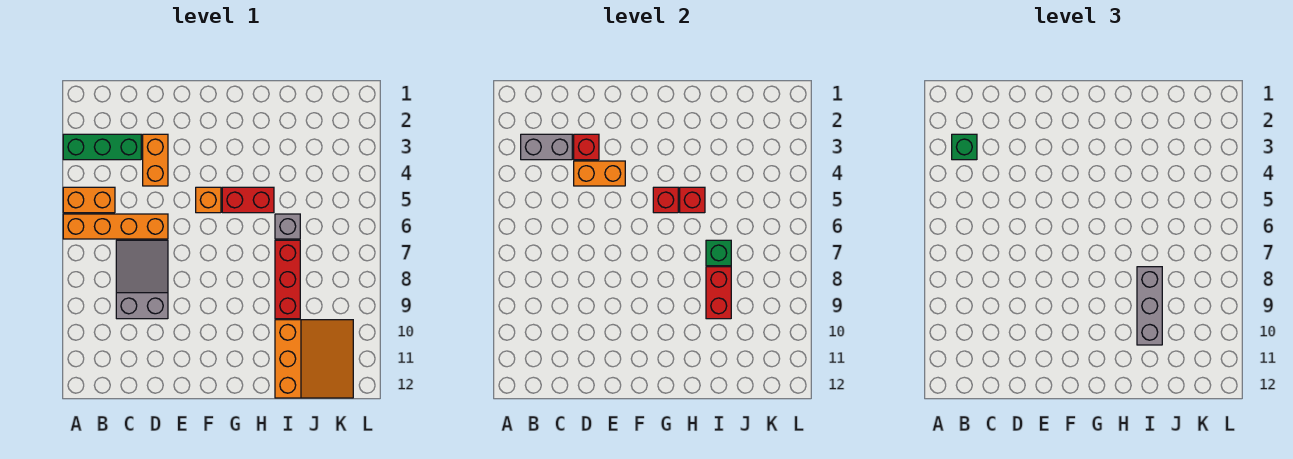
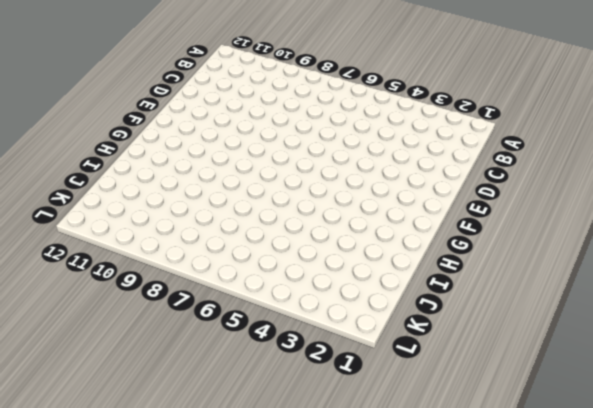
none -> green 1x3 brick [63,134,141,160]
none -> orange 1x2 brick [63,187,115,213]
none -> orange 1x4 brick [63,214,168,239]

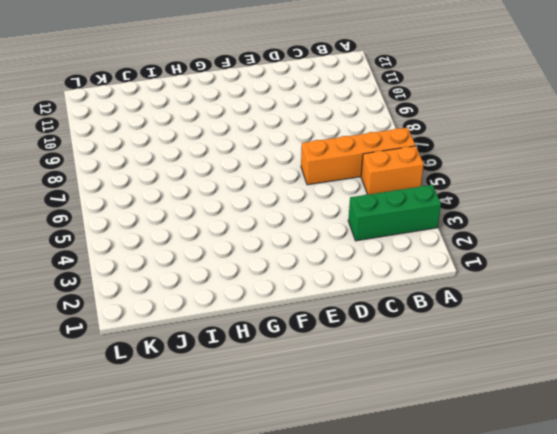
none -> grey 2x3 slope [116,240,168,319]
none -> orange 1x2 brick [143,134,168,186]
none -> orange 1x1 brick [196,187,221,213]

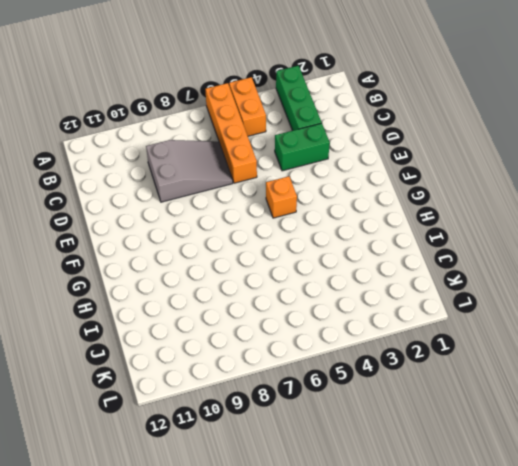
green 1x2 brick [275,123,330,171] -> orange 1x2 brick [143,134,168,186]
none -> red 1x2 brick [222,187,274,213]
none -> grey 1x1 brick [275,214,300,239]
none -> red 1x3 brick [275,240,300,319]

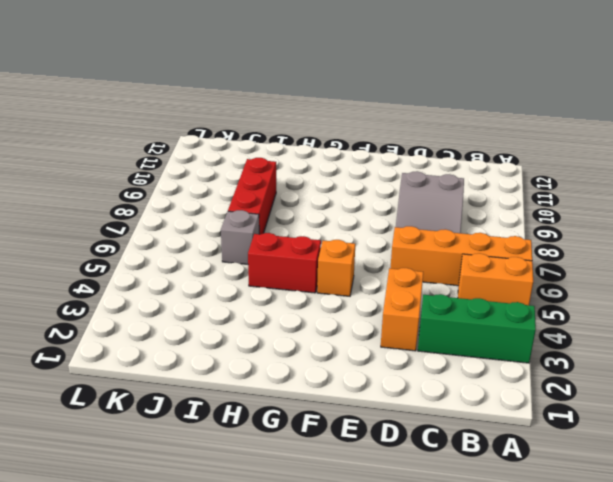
none -> orange 3x3 slope [275,320,353,398]
none -> grey 1x2 brick [521,134,572,160]
none -> red 1x1 brick [574,134,599,160]

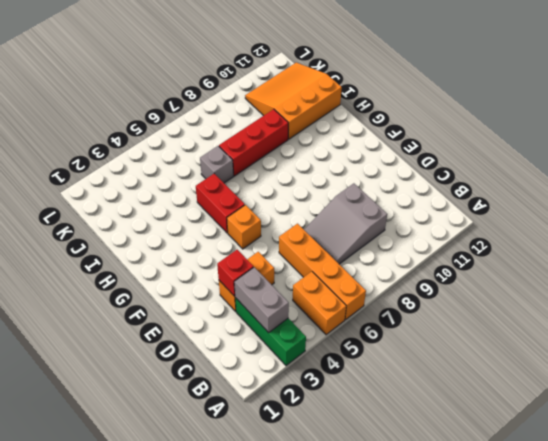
none -> orange 1x2 brick [574,161,625,186]
none -> red 1x1 brick [653,187,678,213]
none -> red 1x1 brick [680,187,705,213]

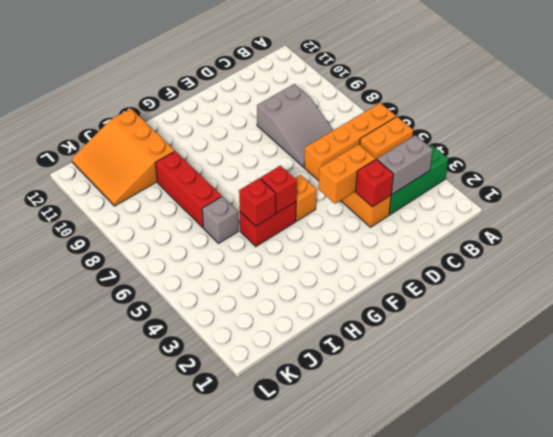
none -> green 1x1 brick [706,240,731,266]
none -> red 1x2 brick [706,267,731,319]
none -> green 1x1 brick [952,134,977,160]

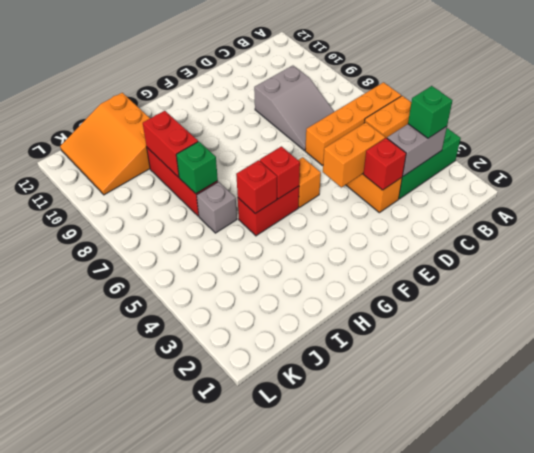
none -> grey 1x3 brick [1137,267,1162,345]

